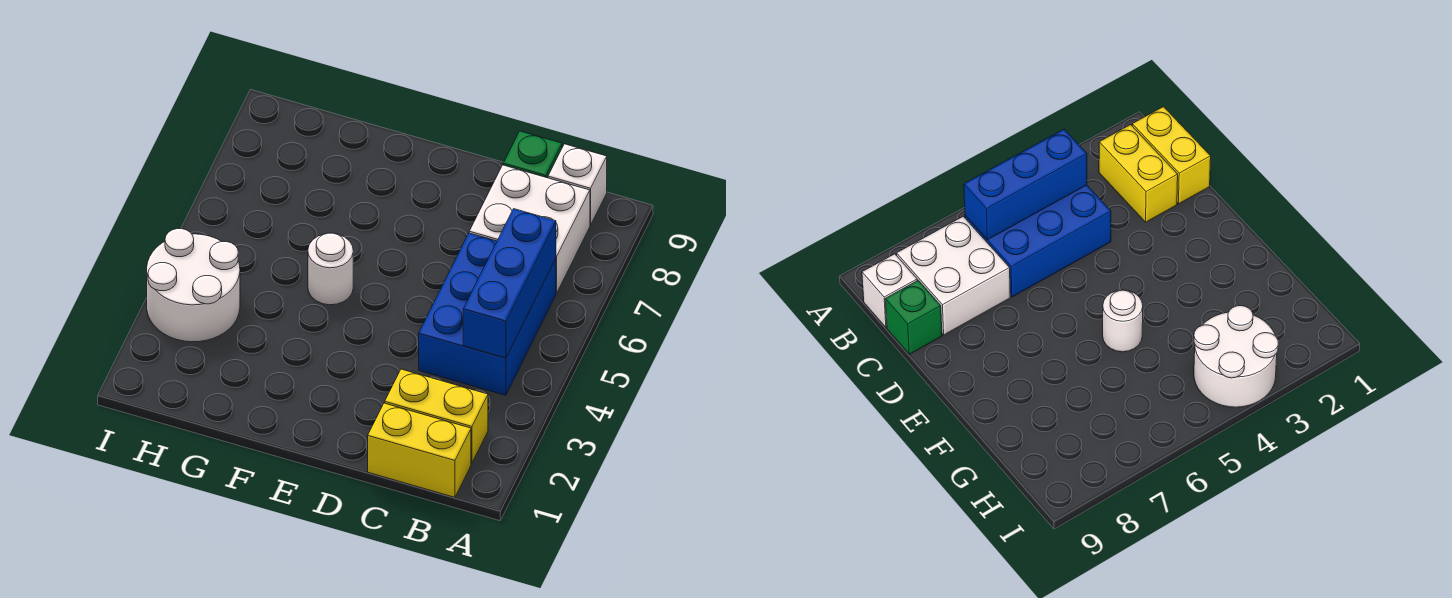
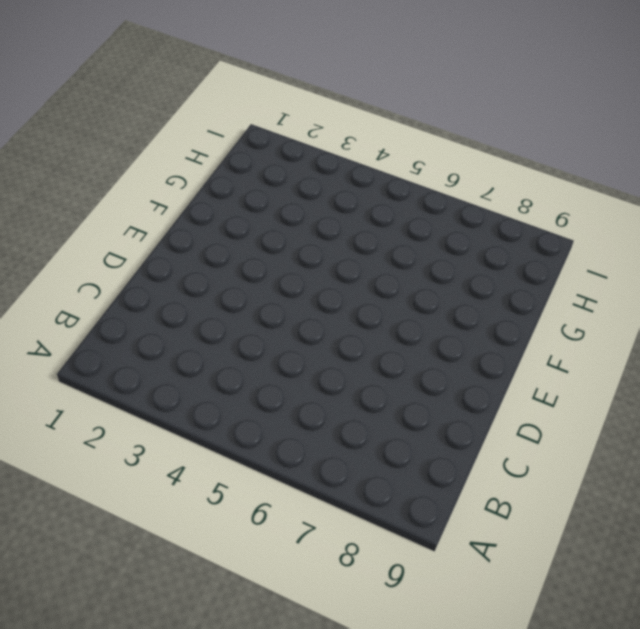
none -> yellow 1x2 brick [368,403,471,497]
none -> yellow 1x2 brick [385,369,488,463]

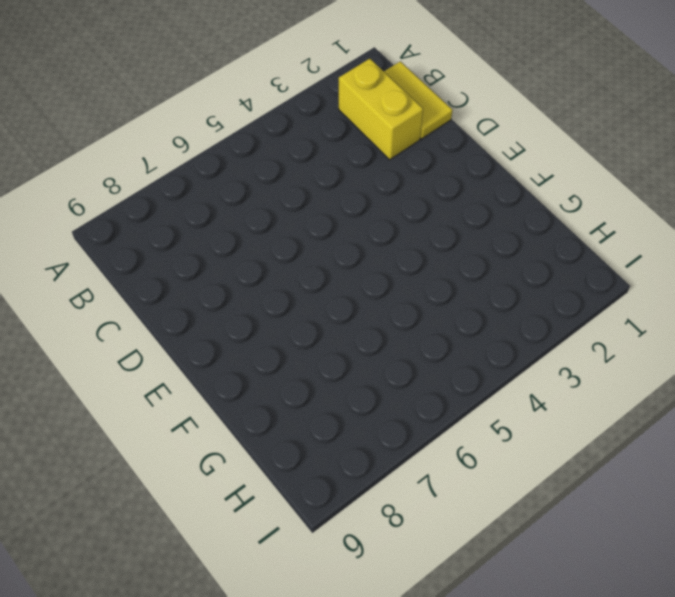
yellow 1x2 tile [384,61,452,139] -> yellow 1x2 brick [368,403,471,497]
none -> blue 2x3 brick [419,233,556,395]
none -> white 2x2 brick [469,165,590,293]

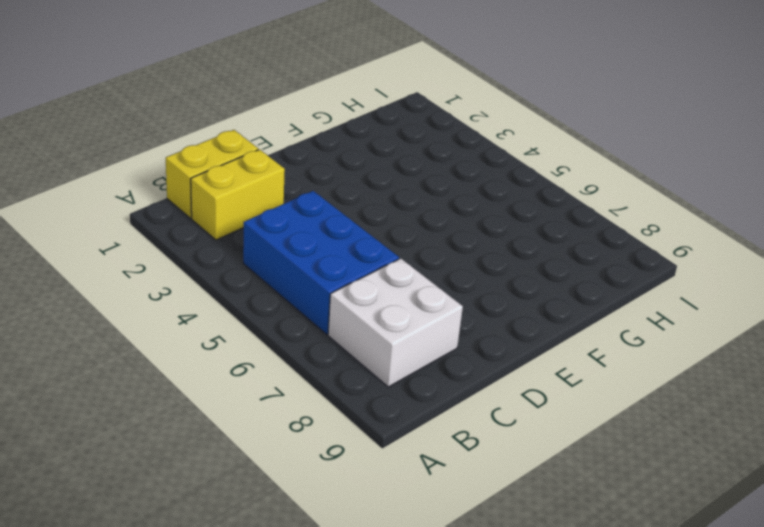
none -> white 1x1 brick [548,144,607,225]
none -> green 1x1 brick [503,131,562,178]

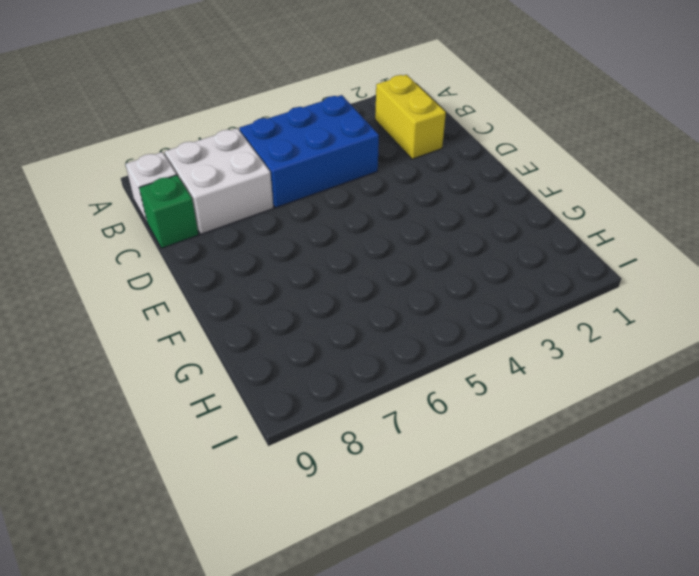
none -> yellow 1x2 brick [368,403,471,497]
none -> white 1x1 round brick [308,233,353,305]

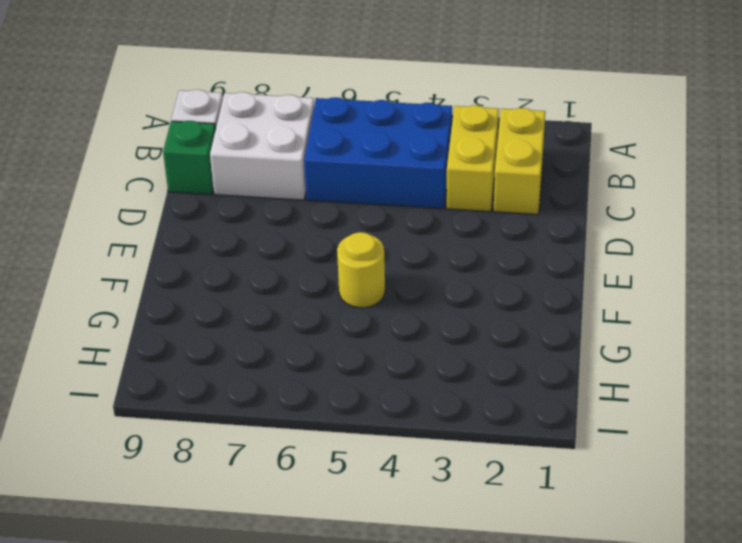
yellow 1x2 brick [446,105,499,212] -> yellow 1x2 brick moved to [368,403,471,497]
yellow 1x1 round brick [337,232,385,308] -> white 1x1 round brick [308,233,353,305]
none -> white 2x2 round brick [147,229,240,342]
none -> blue 1x3 brick [463,209,556,358]

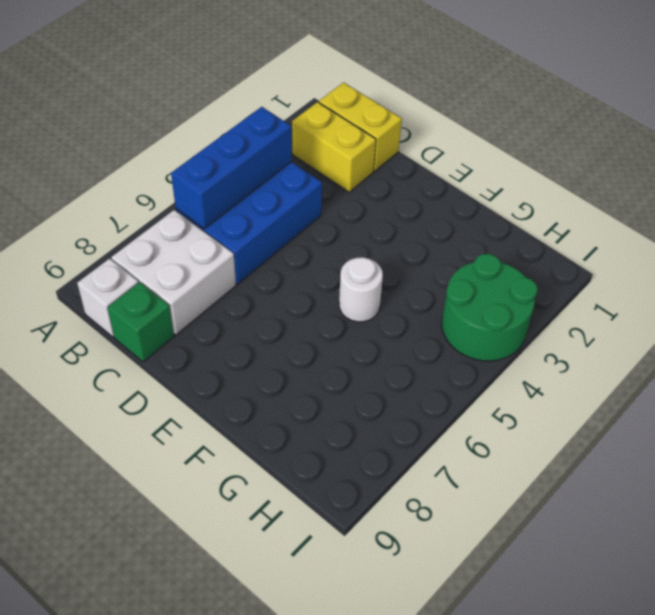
green 2x2 round brick [442,254,538,361] -> white 2x2 round brick [147,229,240,342]

